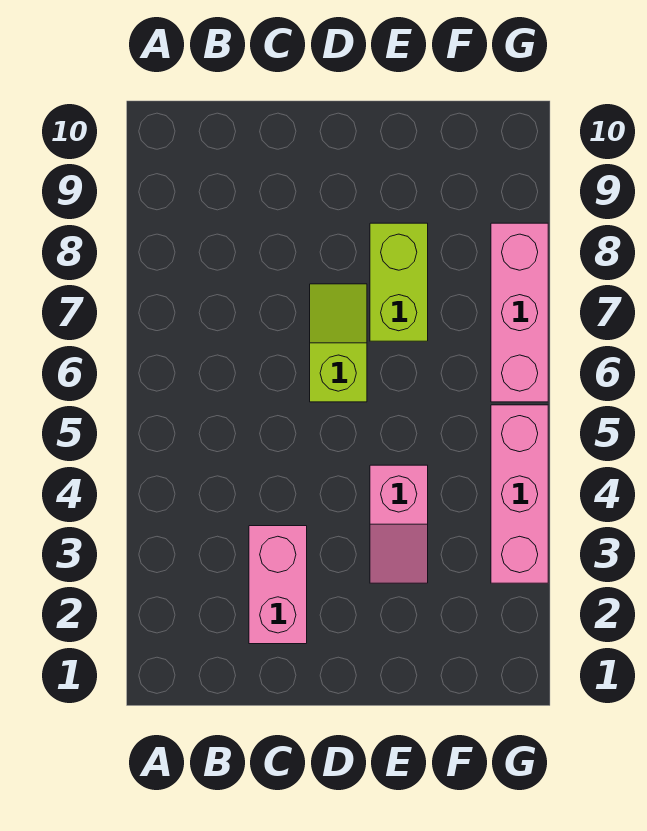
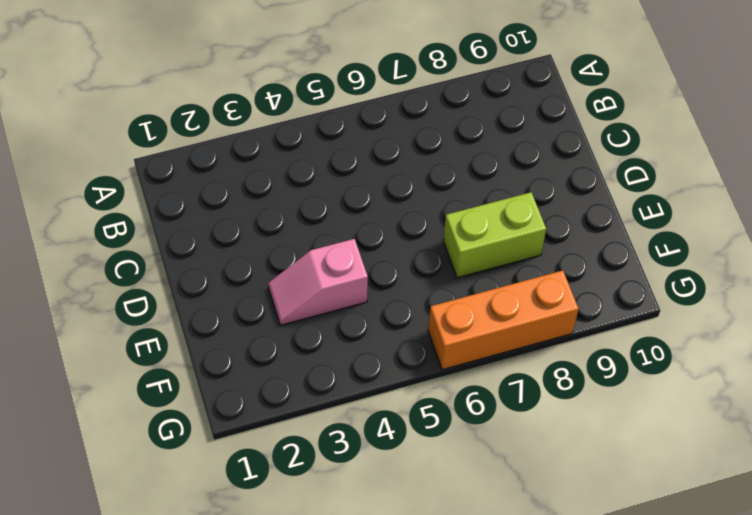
orange 1x3 brick [428,270,579,370] -> pink 1x3 brick [491,223,548,402]
none -> pink 1x2 brick [249,526,307,644]
none -> lime 1x2 slope [310,284,367,402]

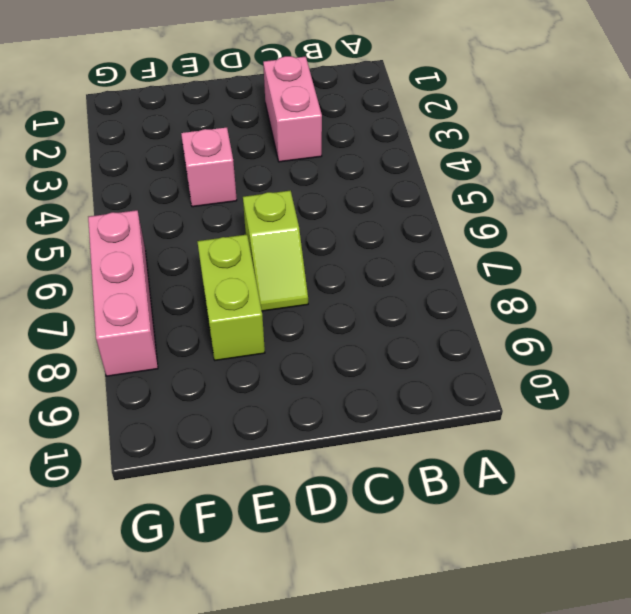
none -> pink 1x3 brick [491,405,548,583]

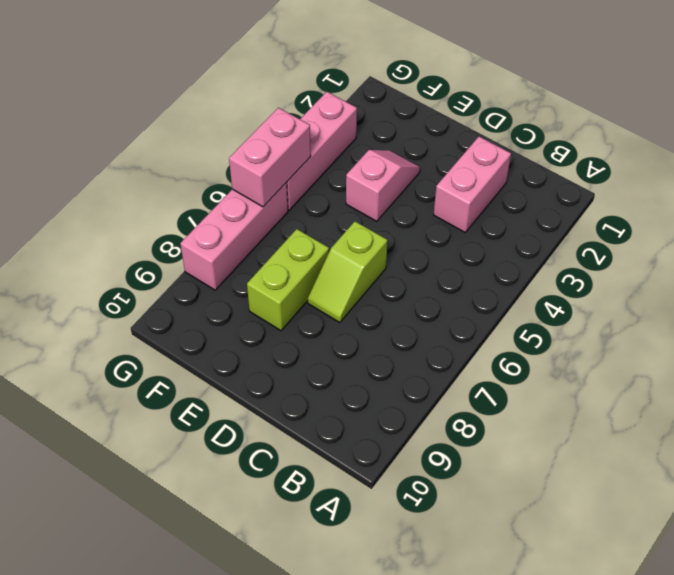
pink 1x2 brick [229,108,311,207] -> none

